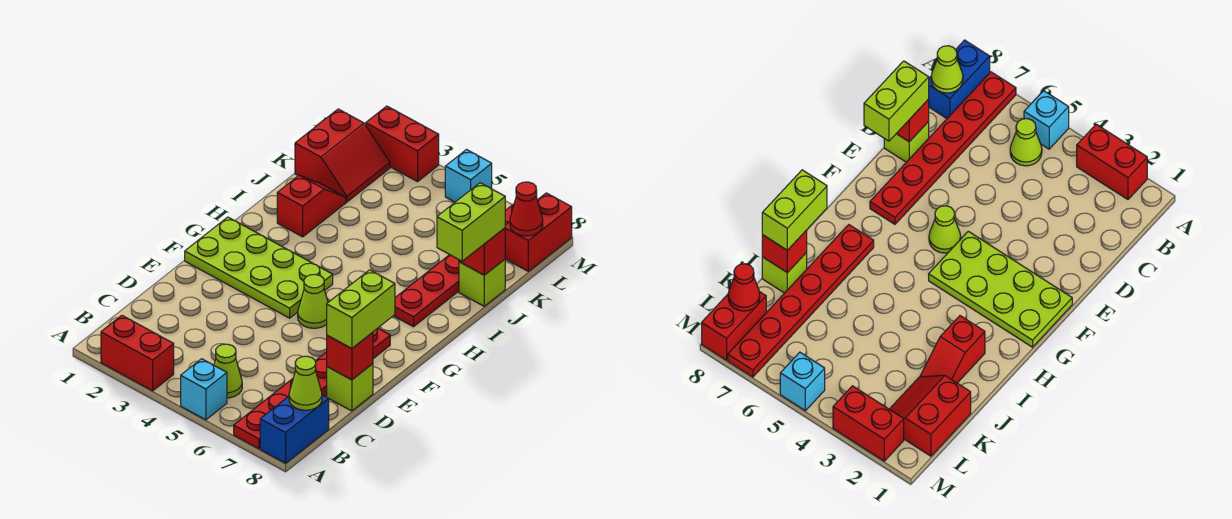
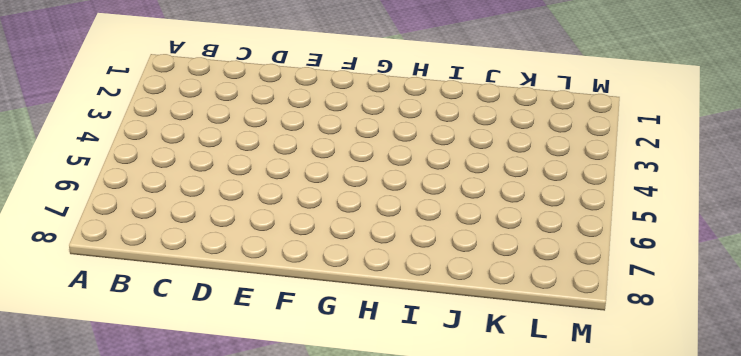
none -> red 1x2 brick [101,316,174,391]
none -> cyan 1x1 brick [181,359,227,420]
none -> red 1x6 plate [234,328,390,449]

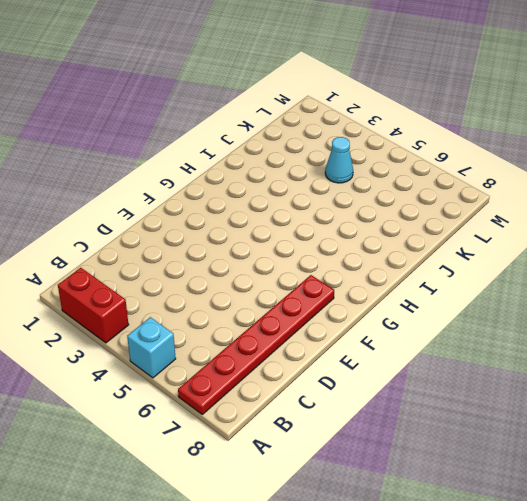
cyan 1x1 cone [325,137,353,183] -> none
none -> blue 1x2 brick [260,395,329,463]
none -> lime 1x1 cone [214,344,242,398]
none -> lime 1x1 brick [327,364,373,411]

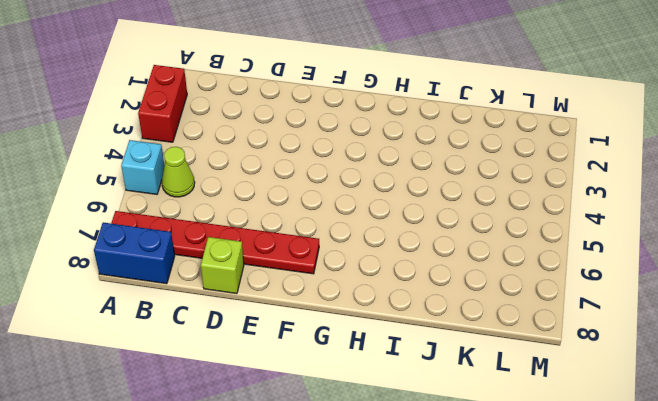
none -> lime 2x4 plate [185,217,333,318]
none -> lime 1x1 cone [298,274,328,328]
none -> red 1x6 plate [394,204,514,327]

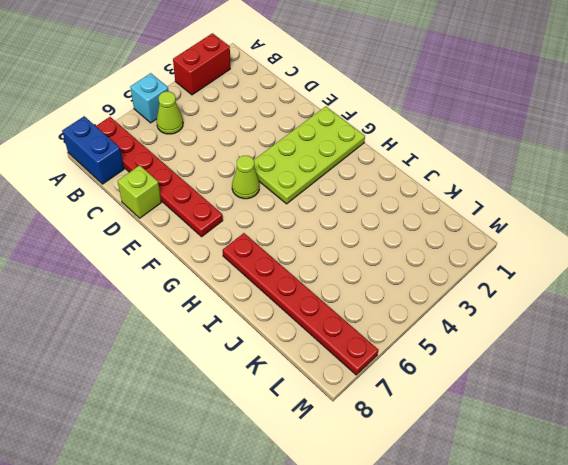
none -> red 1x2 slope [277,176,346,237]
none -> lime 1x1 brick [459,259,505,306]
none -> red 2x2 slope [295,109,390,202]

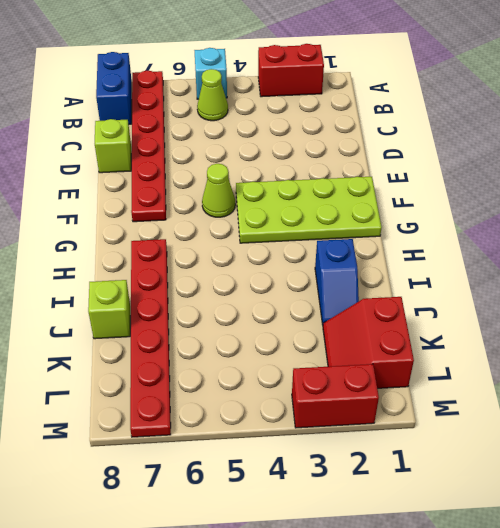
blue 1x2 slope [315,239,359,325] -> red 1x2 slope [277,176,346,237]
none -> red 1x2 brick [505,193,572,271]
none -> cyan 1x1 brick [445,150,492,202]
none -> lime 1x1 cone [289,356,322,410]

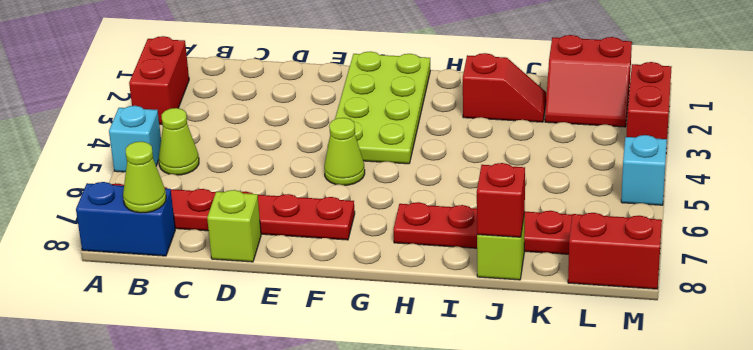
none -> red 1x1 brick [327,332,373,380]
none -> red 1x1 cone [510,182,543,236]
none -> lime 1x2 brick [327,270,395,349]

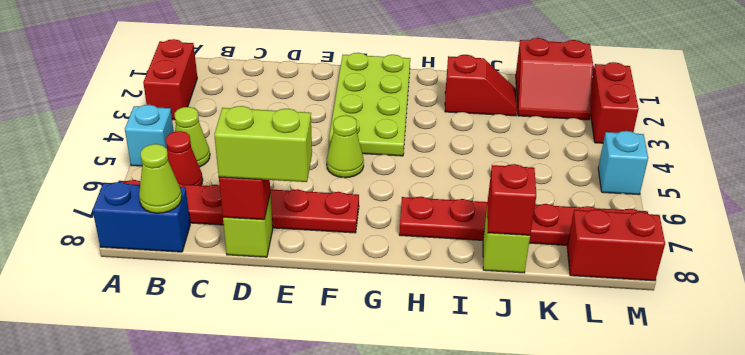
red 1x1 cone [166,131,203,185] -> red 1x1 cone moved to [510,182,543,236]
none -> lime 1x2 brick [437,183,505,261]

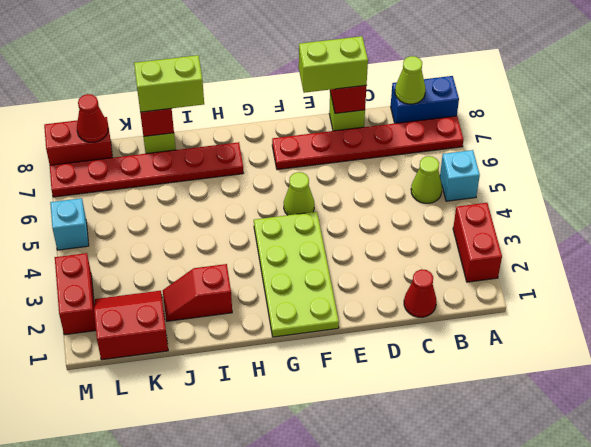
red 1x1 cone [404,269,436,317] -> none

